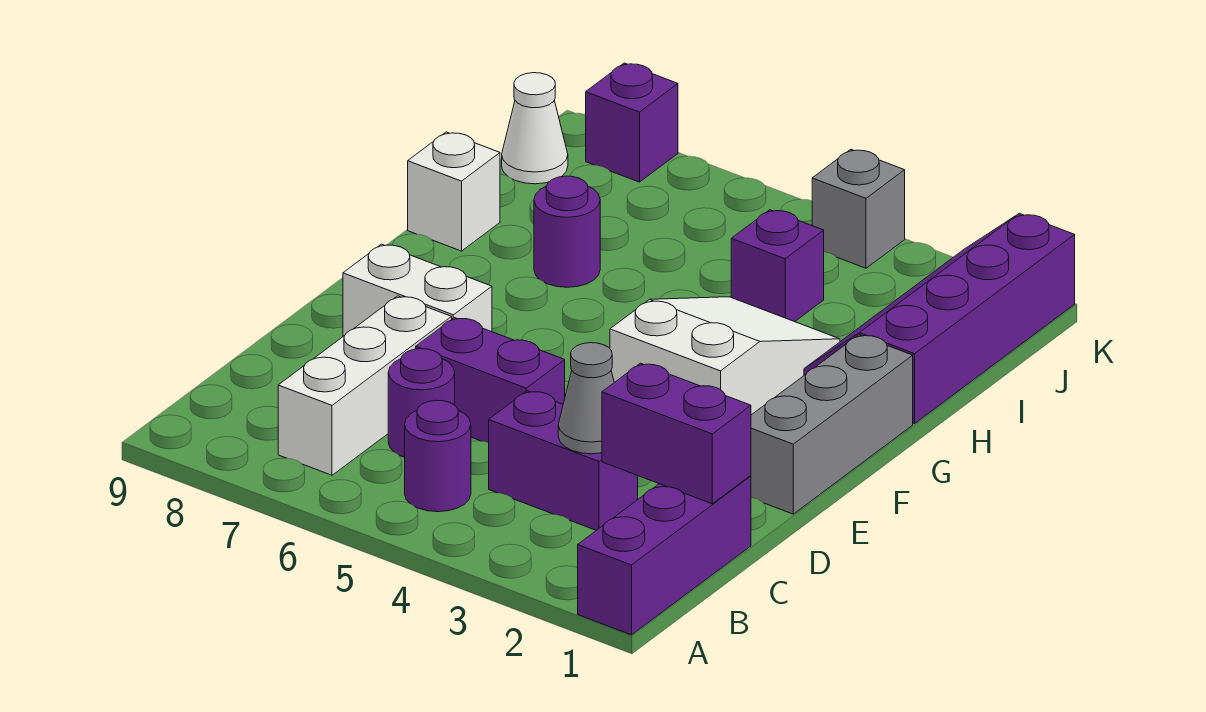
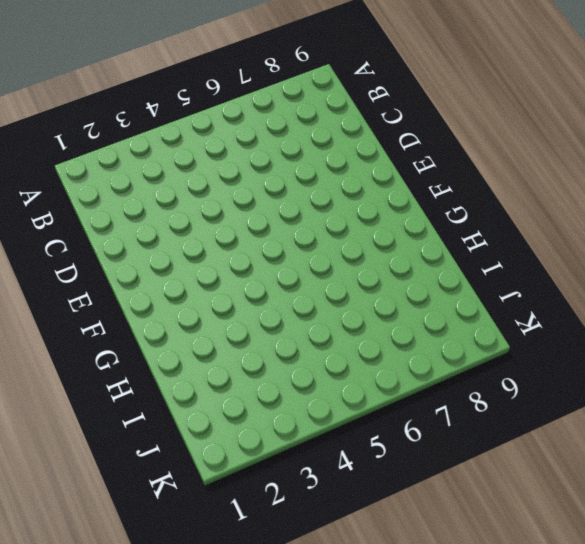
none -> purple 1x3 brick [578,476,751,635]
none -> purple 1x1 round brick [405,400,471,512]
none -> white 1x3 brick [278,296,452,475]

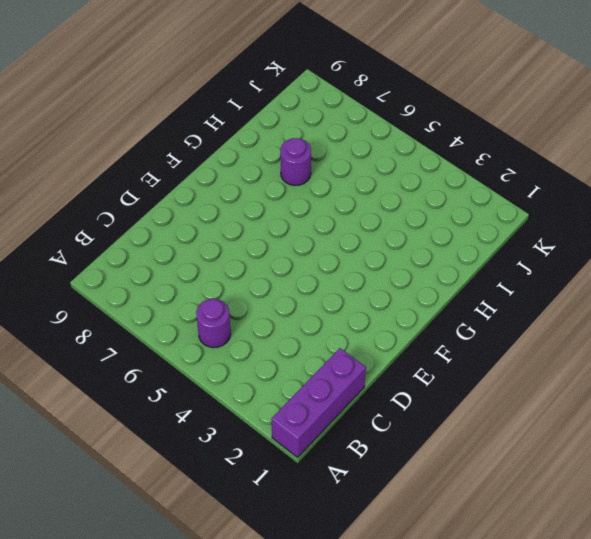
none -> white 1x3 brick [278,296,452,475]
none -> purple 1x2 brick [489,391,638,530]
none -> purple 1x1 round brick [388,349,455,457]

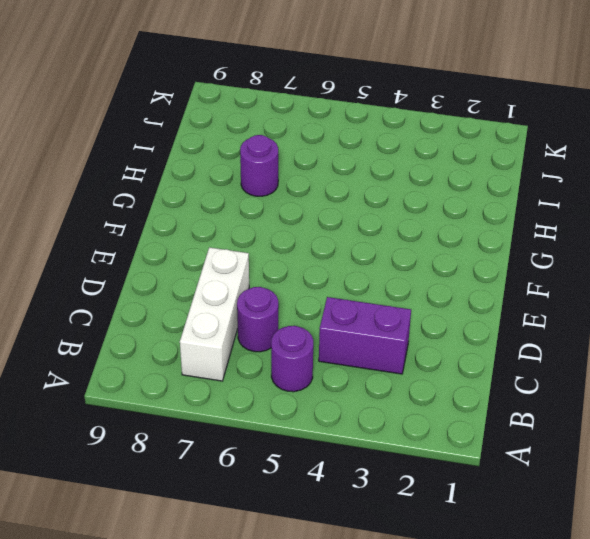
none -> purple 1x3 brick [578,476,751,635]
none -> purple 1x2 brick [416,318,565,443]
none -> grey 1x3 brick [751,335,913,514]

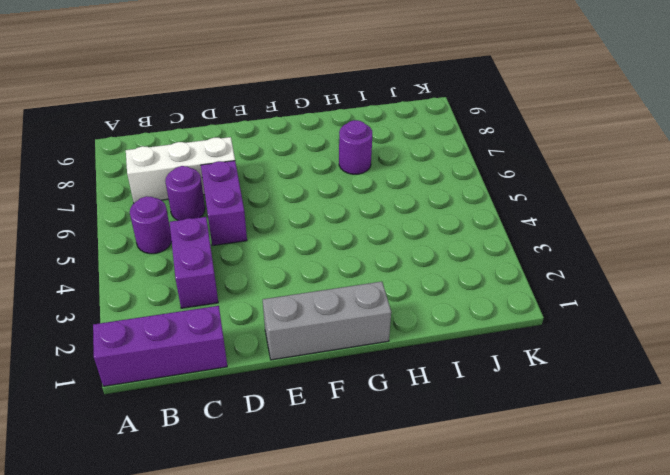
none -> white 1x2 brick [343,244,492,336]
none -> white 2x3 slope [610,297,840,415]
none -> purple 2x4 slope [804,213,1075,424]

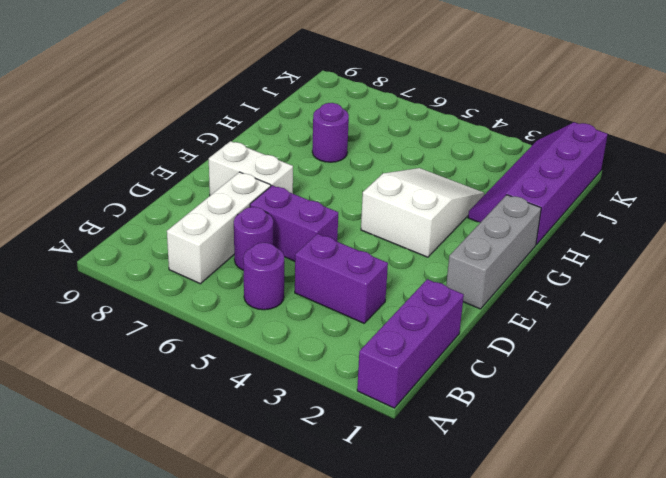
none -> white 1x1 brick [408,132,500,251]
none -> purple 1x1 brick [731,210,824,322]
none -> white 1x1 cone [502,73,568,184]

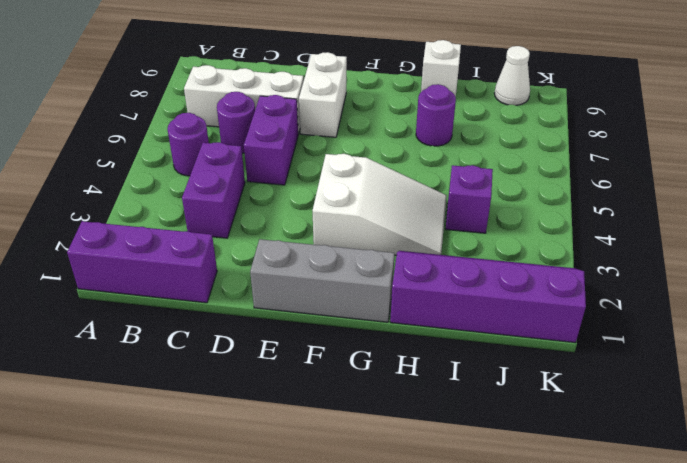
none -> grey 1x1 brick [812,149,905,268]
none -> purple 1x1 brick [586,63,678,182]
none -> purple 1x2 brick [602,363,751,504]

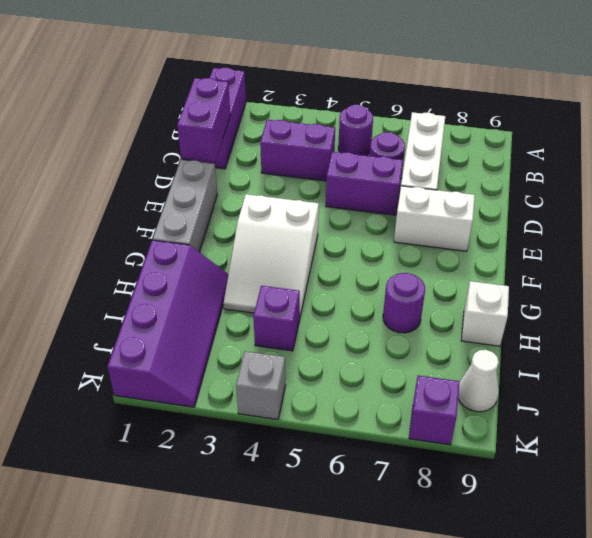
purple 1x2 brick [177,78,230,162] -> purple 1x2 brick turned to [602,363,751,504]
none -> grey 1x1 cone [558,343,614,454]

